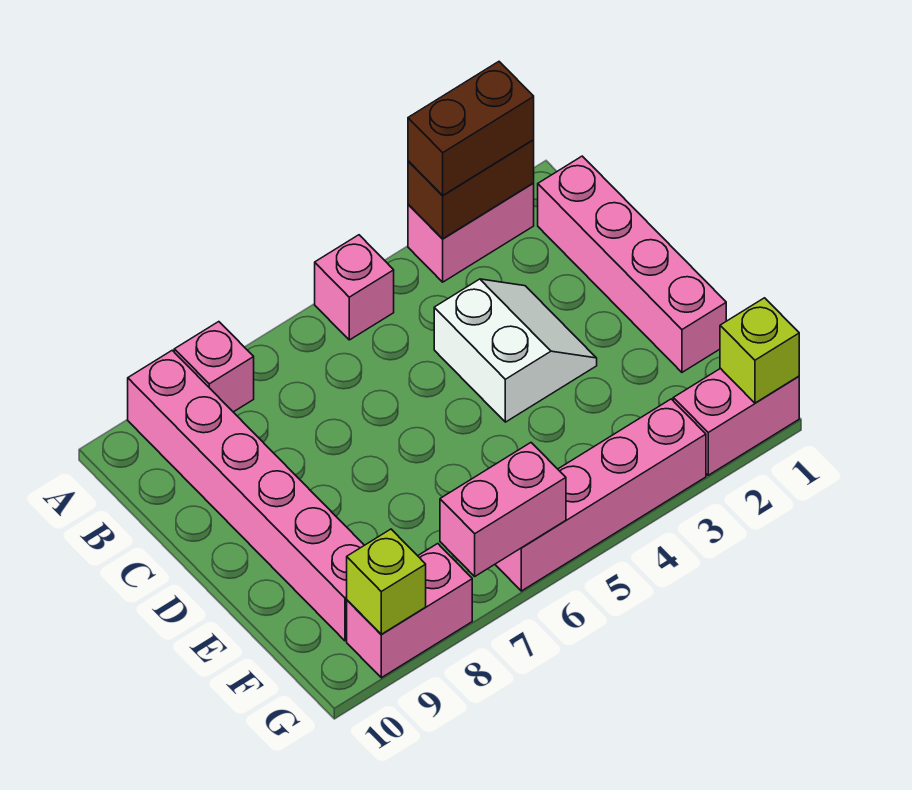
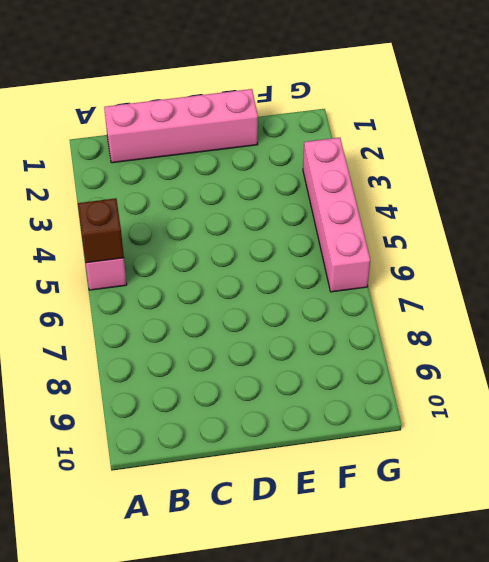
brown 1x1 brick [78,198,124,263] -> none
none -> pink 1x2 brick [408,183,534,282]
none -> pink 1x1 brick [174,322,254,412]
none -> pink 1x6 brick [128,350,364,641]

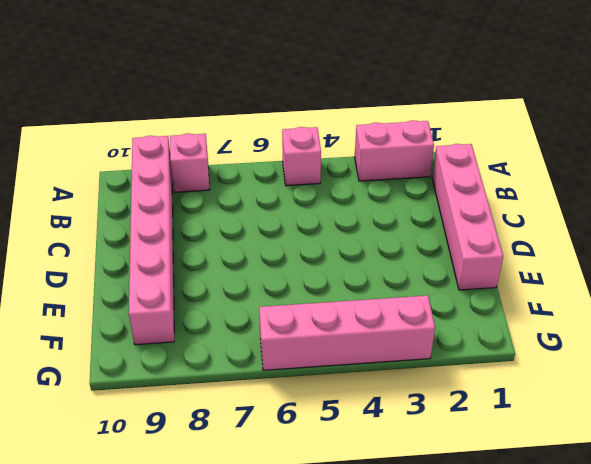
none -> white 2x2 slope [434,279,597,422]
none -> pink 1x2 brick [673,368,799,475]
none -> pink 1x2 brick [347,544,472,678]

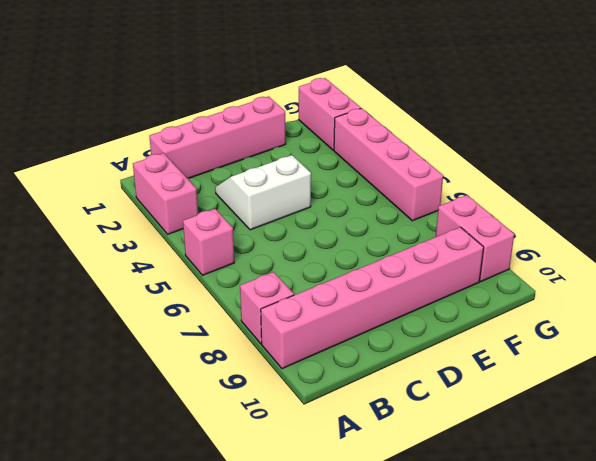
none -> brown 1x2 brick [408,140,534,239]
none -> lime 1x1 brick [720,298,799,403]
none -> pink 1x2 brick [440,443,566,576]

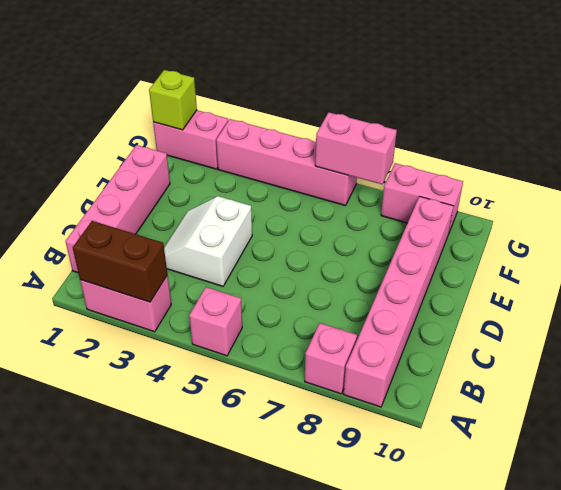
none -> lime 1x1 brick [347,529,426,634]
none -> brown 1x2 brick [408,62,534,196]

